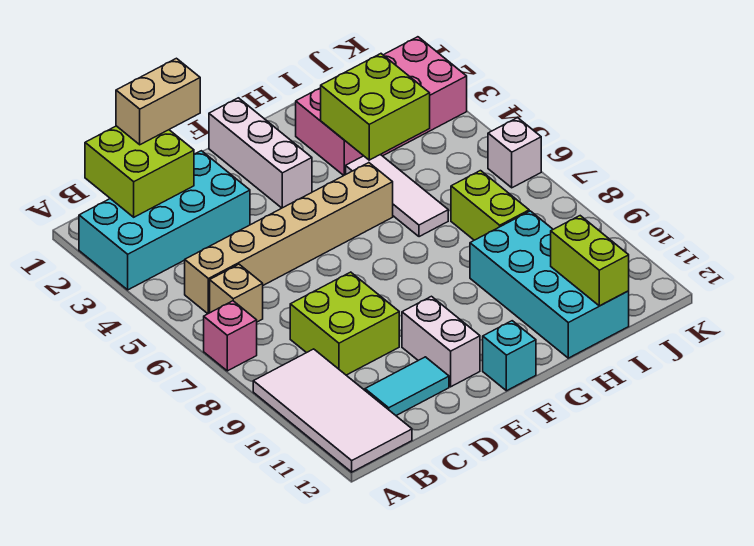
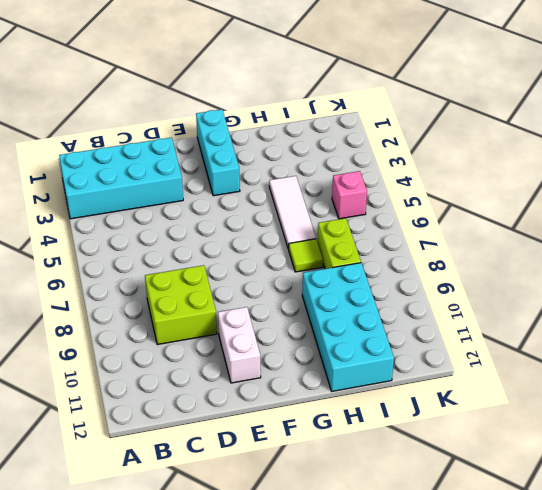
cyan 1x3 brick [196,109,240,196] -> white 1x3 brick [209,98,312,208]
lime 1x1 tile [289,239,323,272] -> none
pink 1x1 brick [332,171,367,219] -> pink 1x1 brick moved to [204,301,257,371]
none -> white 2x4 tile [253,349,412,472]
none -> tan 1x6 brick [185,163,393,314]
none -> tan 1x1 brick [210,264,263,322]

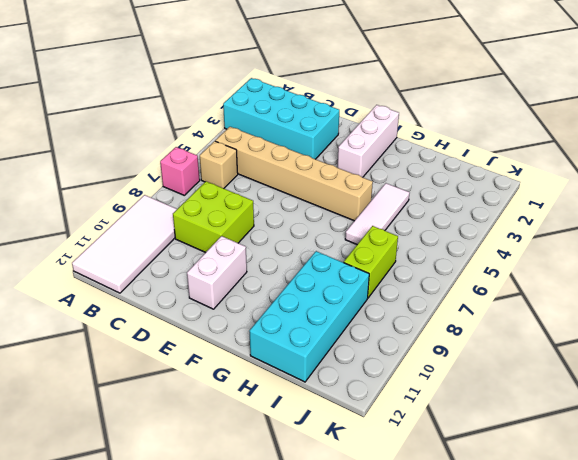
none -> cyan 1x2 tile [365,357,449,415]
none -> cyan 1x1 brick [483,321,536,391]
none -> pink 2x4 brick [296,37,467,176]

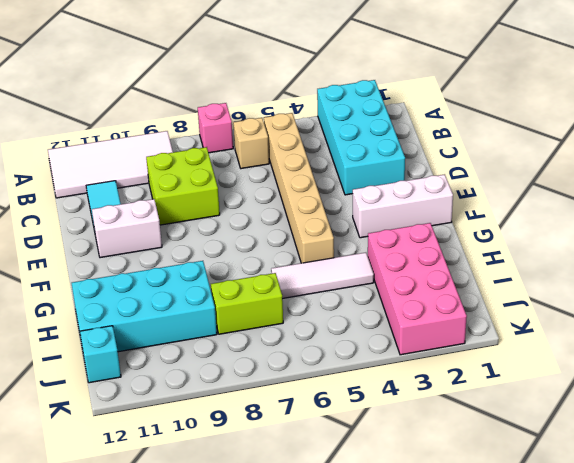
cyan 1x1 brick [80,326,121,383] -> cyan 1x1 brick moved to [483,321,536,391]
none -> white 1x1 brick [488,118,541,188]
none -> lime 2x2 brick [85,126,194,217]
none -> lime 2x2 brick [321,54,430,160]

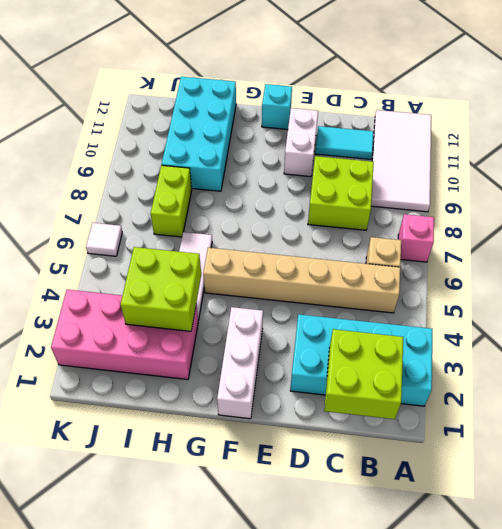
white 1x1 tile [86,223,122,256] -> white 1x1 brick [488,118,541,188]
none -> lime 1x2 brick [551,216,629,306]
none -> tan 1x2 brick [116,58,200,145]

